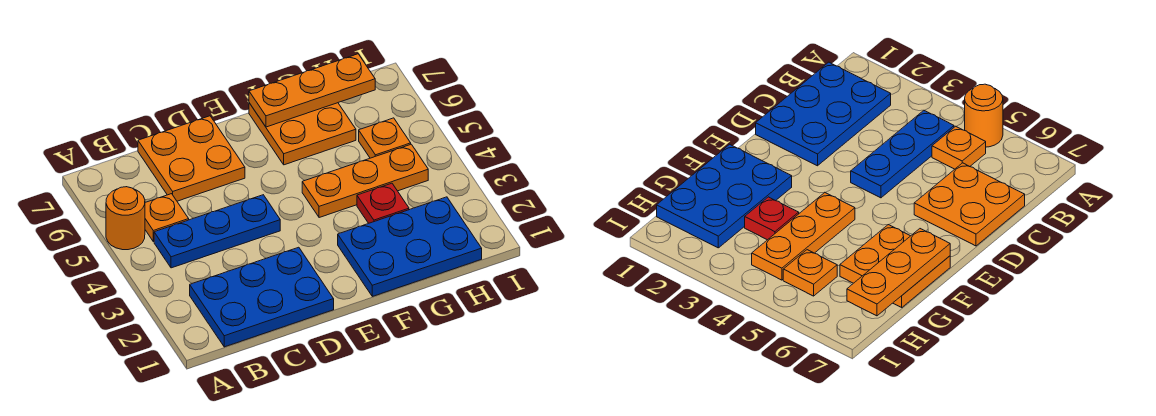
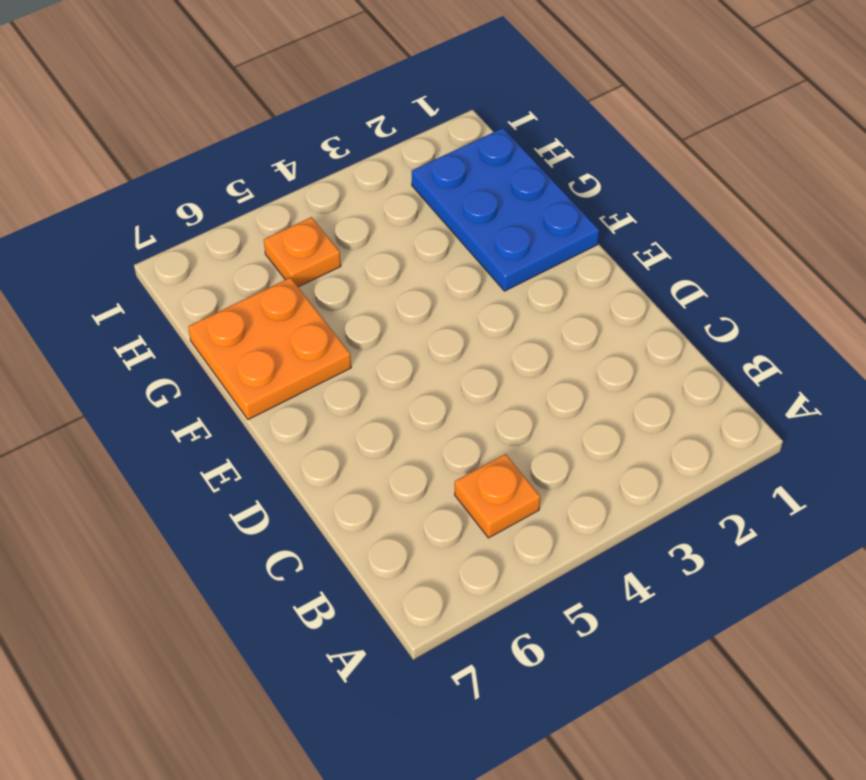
none -> orange 1x1 round brick [106,187,145,250]
none -> blue 2x3 plate [190,247,334,347]

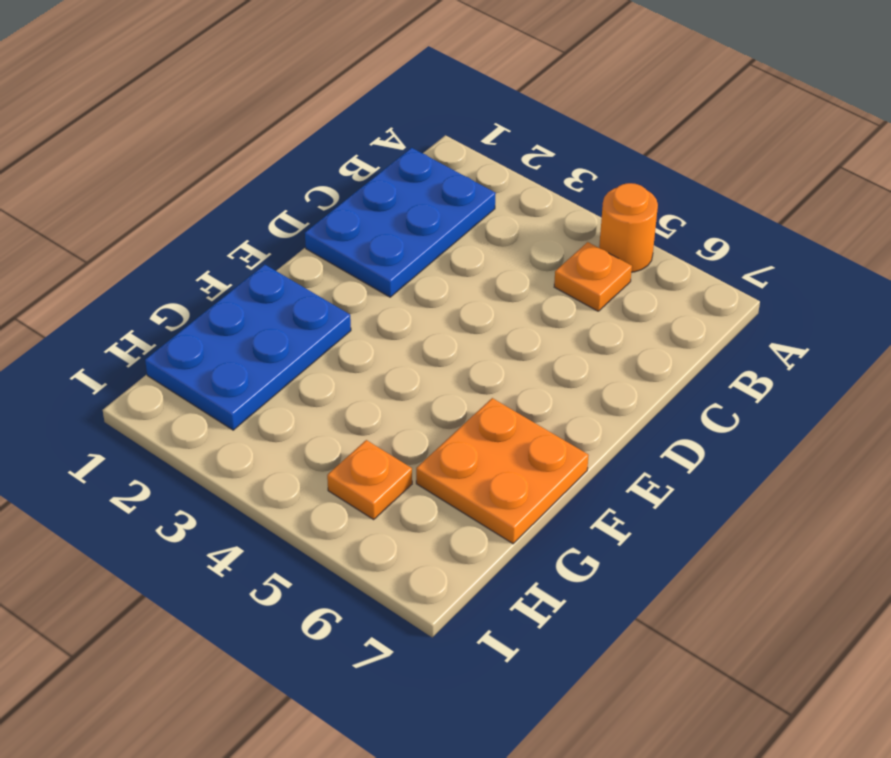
none -> blue 1x3 plate [154,195,280,268]
none -> orange 2x2 plate [138,116,245,201]

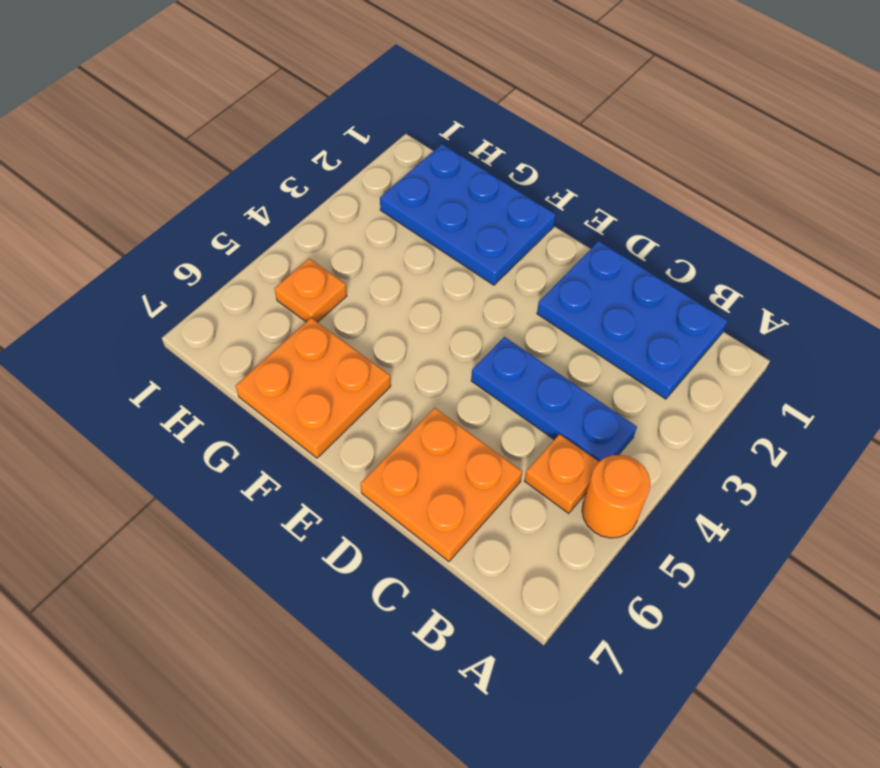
none -> orange 1x3 plate [302,144,428,218]
none -> red 1x1 plate [357,183,409,223]

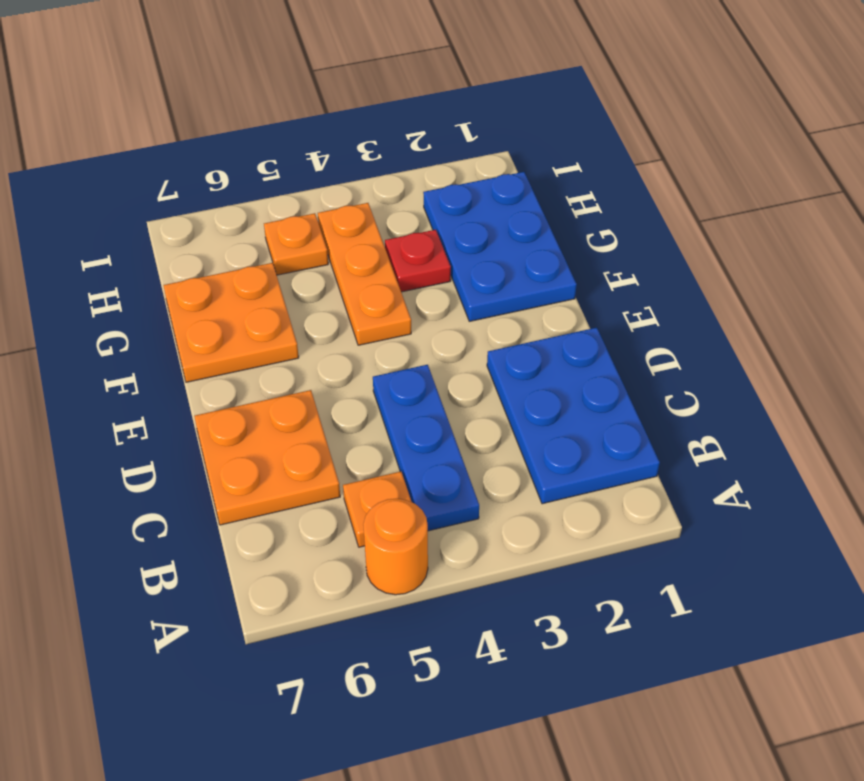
none -> orange 1x3 plate [249,54,375,127]

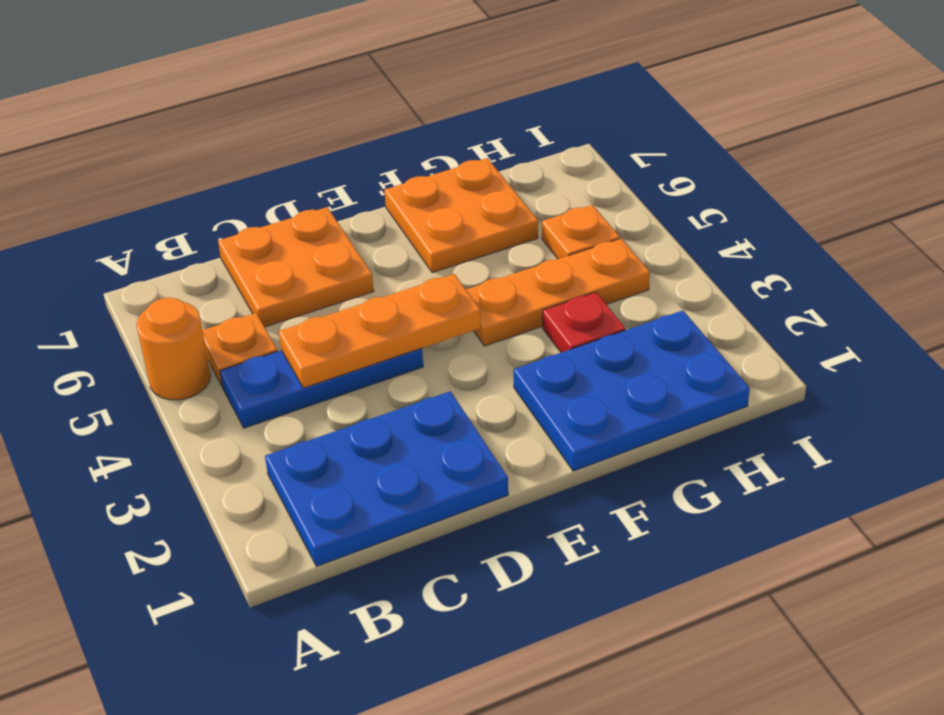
orange 1x3 plate [279,274,481,388] -> orange 1x3 plate moved to [249,54,375,127]

